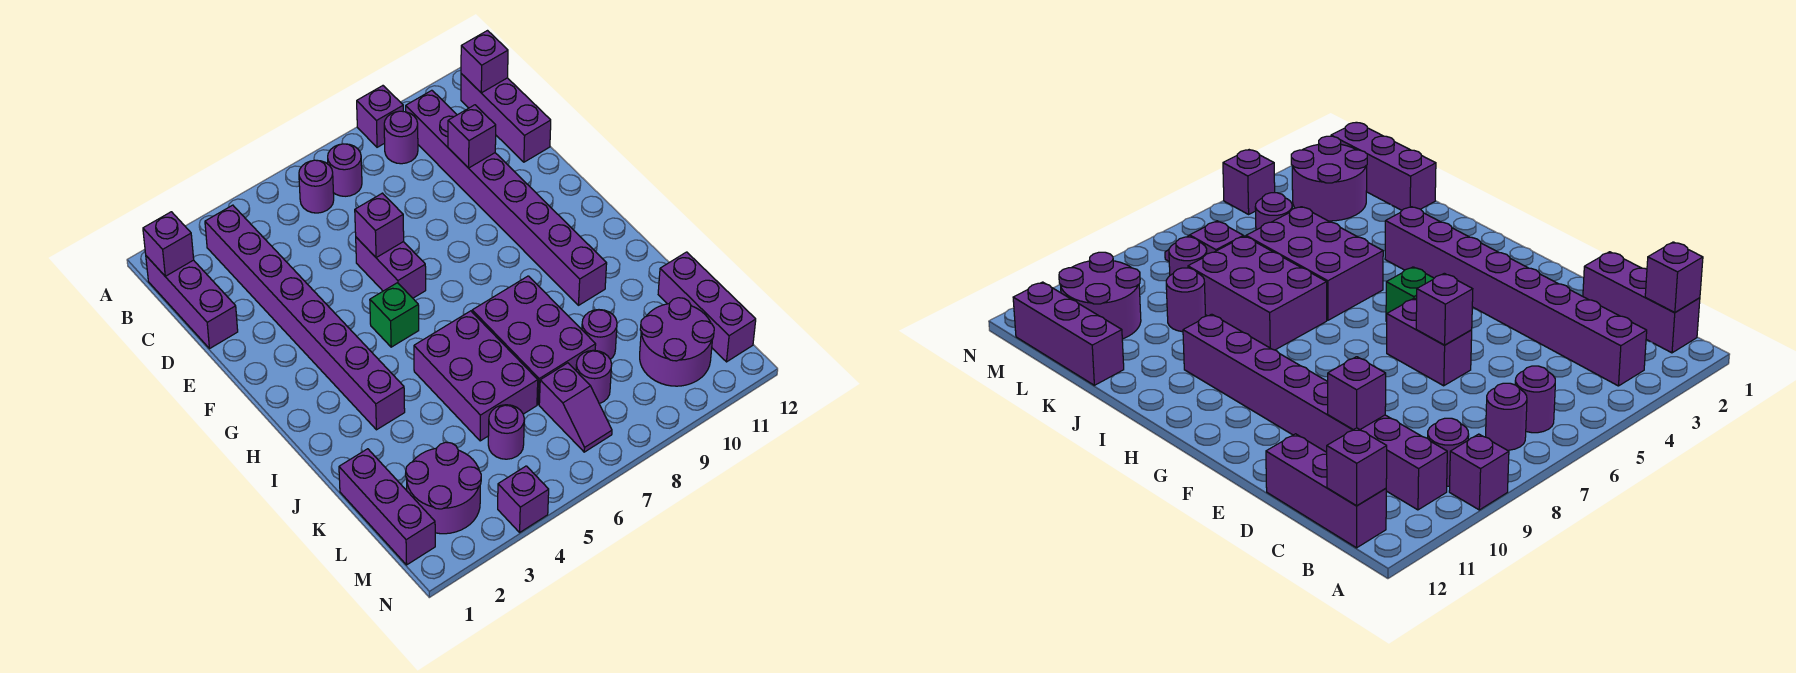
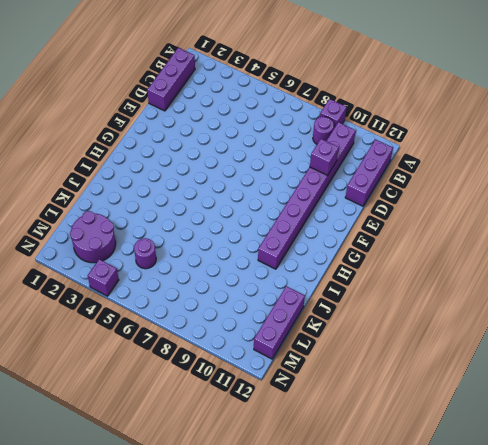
none -> purple 1x8 brick [205,205,405,430]
none -> purple 1x1 round brick [299,160,334,213]
none -> purple 1x1 round brick [328,144,362,196]

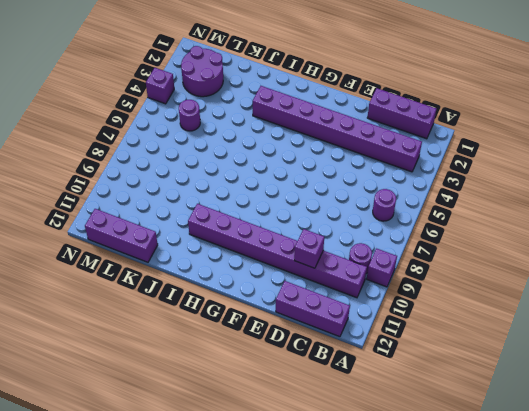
none -> purple 1x1 round brick [328,144,362,196]
none -> purple 1x2 brick [356,237,426,298]
none -> green 1x1 brick [370,283,419,347]

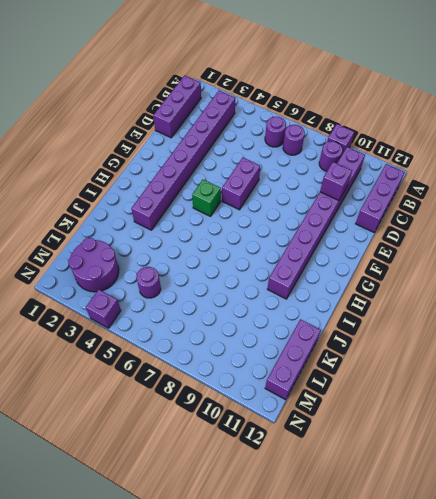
none -> purple 2x3 brick [414,311,538,441]
none -> purple 2x3 brick [472,276,596,404]
none -> purple 1x3 brick [339,449,435,565]

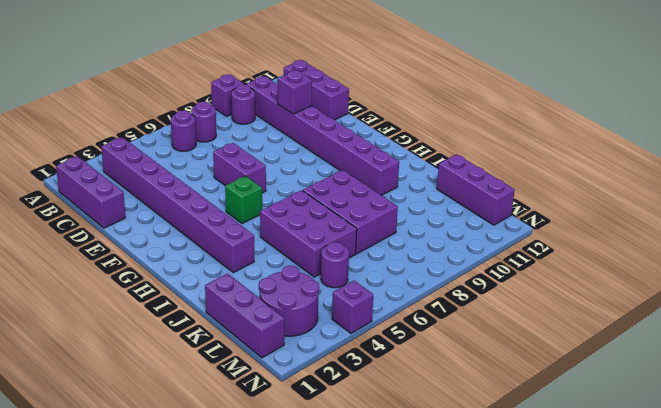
none -> purple 1x1 round brick [582,310,617,359]
none -> purple 1x2 slope [539,363,612,452]
none -> purple 1x1 round brick [576,350,612,404]

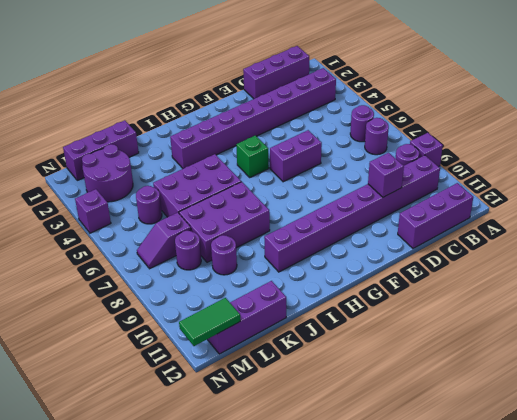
green 1x2 tile [179,298,240,346] -> none
none -> purple 2x2 round brick [640,298,714,386]
none -> purple 1x1 brick [143,212,194,276]
none -> purple 1x1 brick [461,31,508,93]

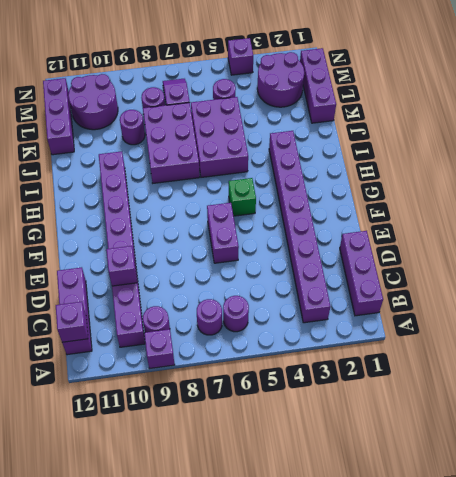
none -> purple 1x1 brick [143,212,194,276]
none -> purple 1x1 brick [355,193,404,258]

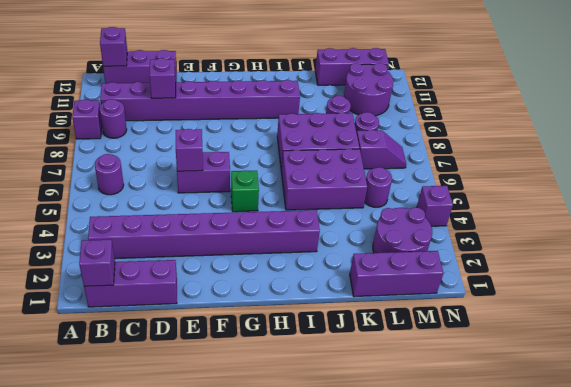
none -> purple 1x1 round brick [328,144,362,196]

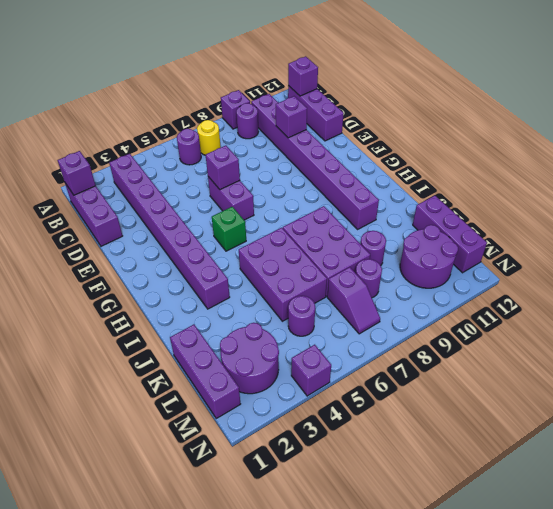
yellow 1x1 round brick [197,120,221,155] -> purple 1x1 round brick [328,144,362,196]

